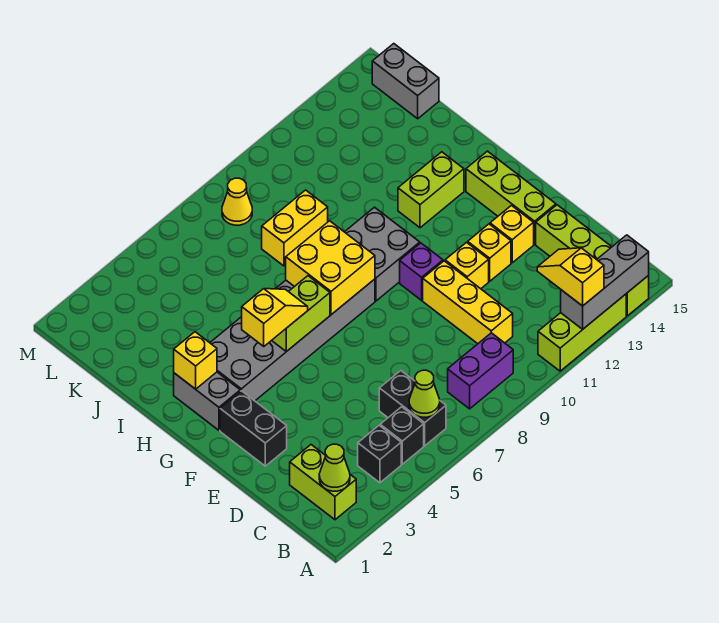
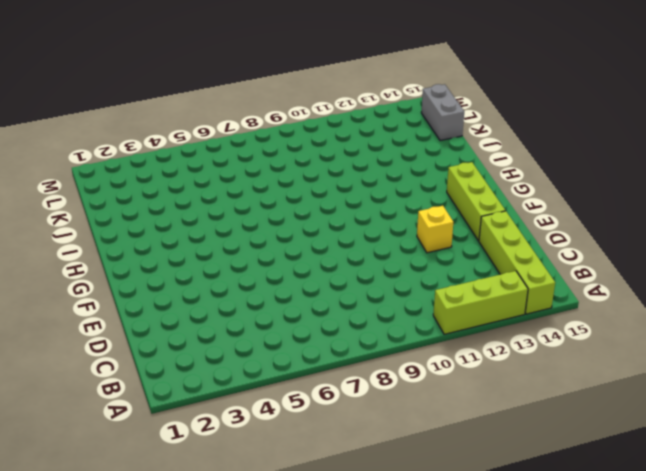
none -> lime 1x2 brick [290,445,356,520]
none -> black 1x1 brick [358,425,401,483]
none -> black 1x1 brick [380,407,424,464]

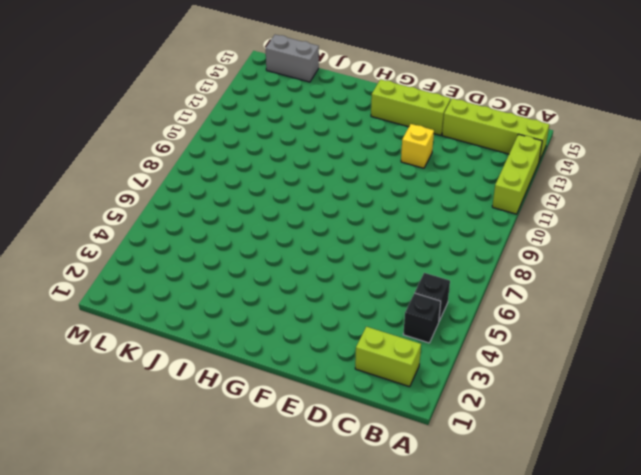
none -> black 1x2 brick [379,371,446,446]
none -> purple 1x2 brick [448,333,513,409]
none -> yellow 1x3 brick [423,261,513,344]

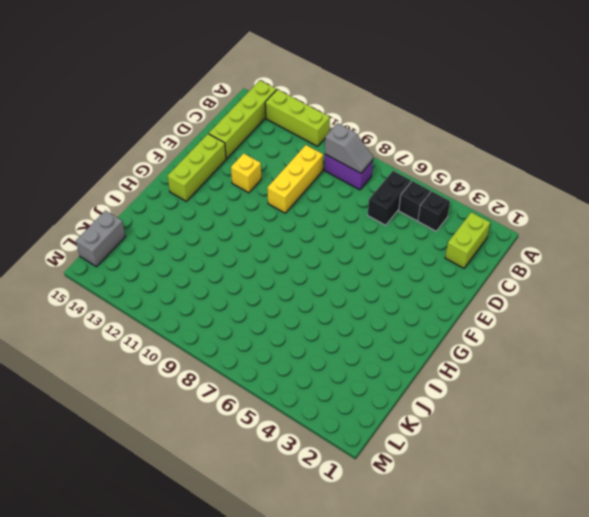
grey 1x2 slope [325,123,373,173] -> none
none -> black 1x2 brick [220,391,287,466]
none -> yellow 1x1 brick [445,242,489,289]
none -> yellow 1x1 brick [490,206,534,263]

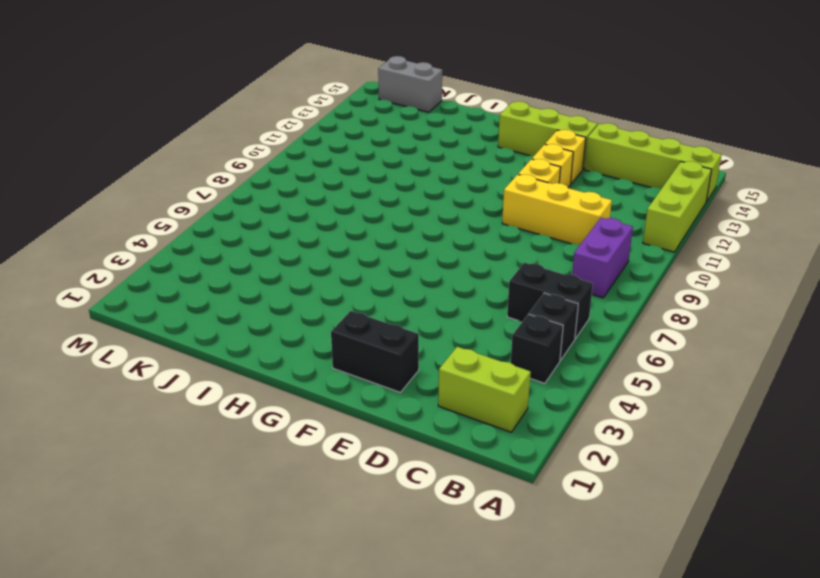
none -> purple 1x1 brick [400,243,443,300]
none -> grey 1x2 brick [174,372,240,430]
none -> grey 2x6 brick [210,279,375,401]

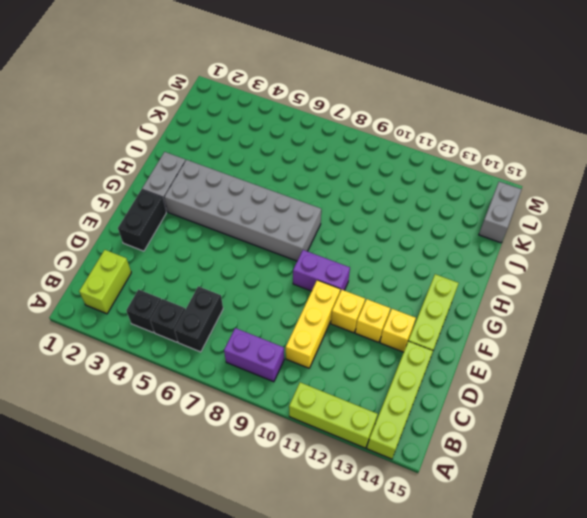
purple 1x2 brick [293,250,350,292] -> purple 1x1 brick [400,243,443,300]
none -> grey 2x2 brick [345,207,420,301]
none -> lime 1x2 brick [398,152,464,228]
none -> yellow 1x2 brick [262,190,328,266]

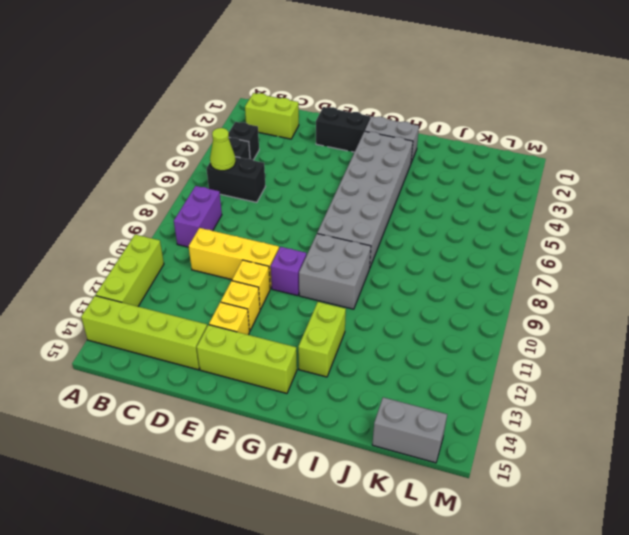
none -> yellow 1x2 brick [262,190,328,266]
none -> yellow 1x1 cone [222,178,252,225]
none -> grey 1x3 brick [561,235,649,329]

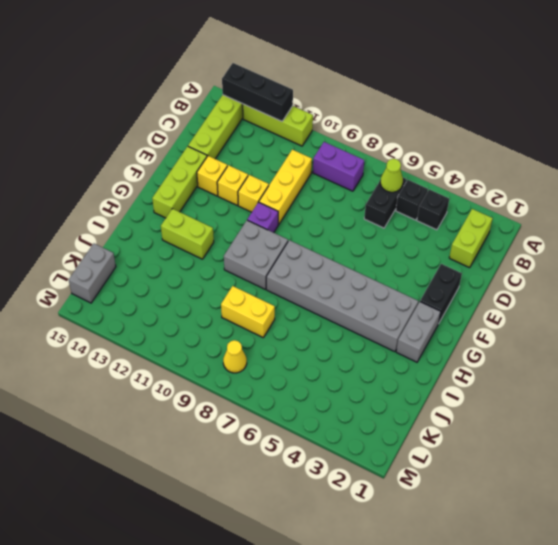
black 1x3 brick [222,63,293,121] -> grey 1x3 brick [561,235,649,329]
none -> lime 1x1 cone [319,444,350,491]
none -> lime 1x2 brick [272,276,330,352]
none -> yellow 2x2 brick [286,221,375,315]

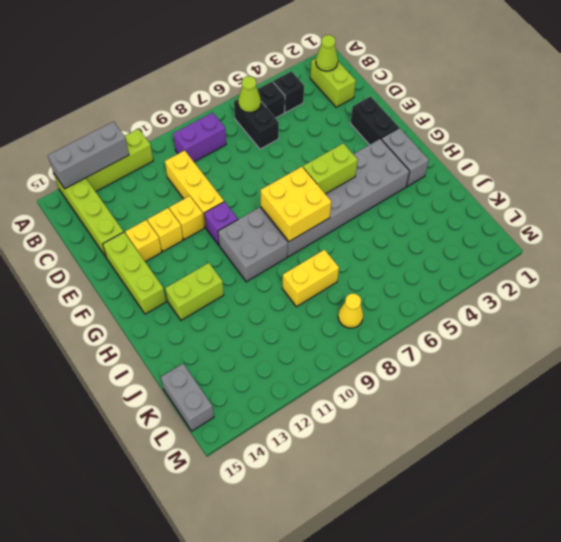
none -> yellow 1x1 brick [174,332,217,389]
none -> yellow 1x2 slope [537,248,604,306]
none -> yellow 1x2 slope [242,289,308,346]

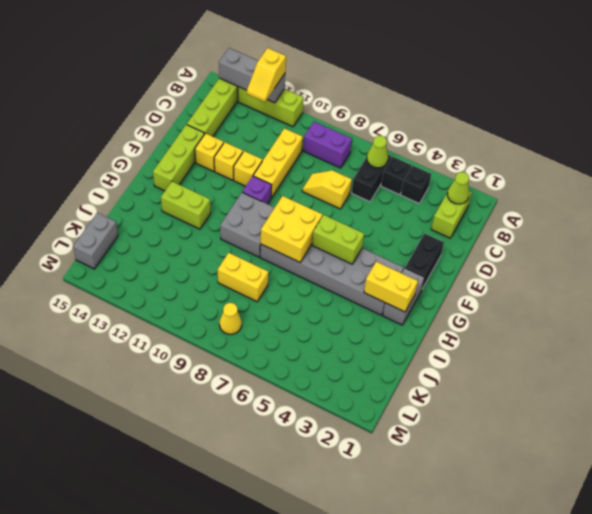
yellow 1x2 slope [302,170,352,209] -> yellow 1x2 slope moved to [242,289,308,346]
yellow 1x2 brick [364,262,418,312] -> yellow 1x1 brick [174,332,217,389]

